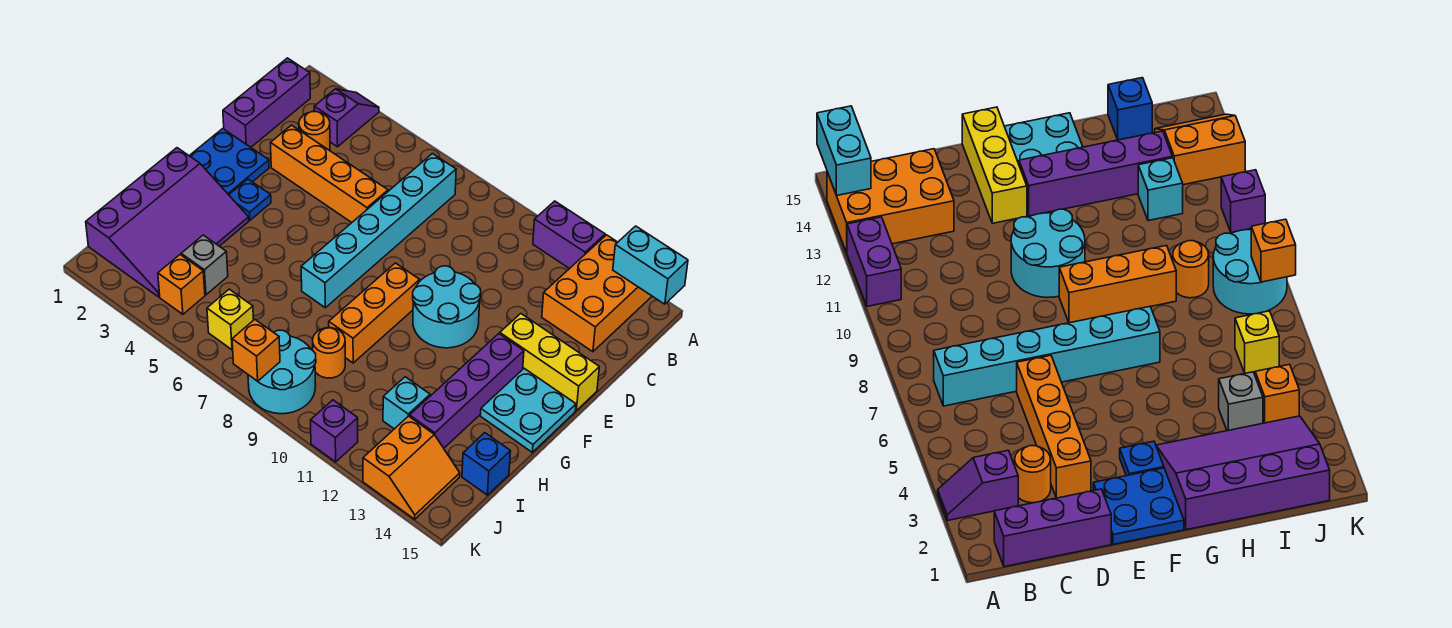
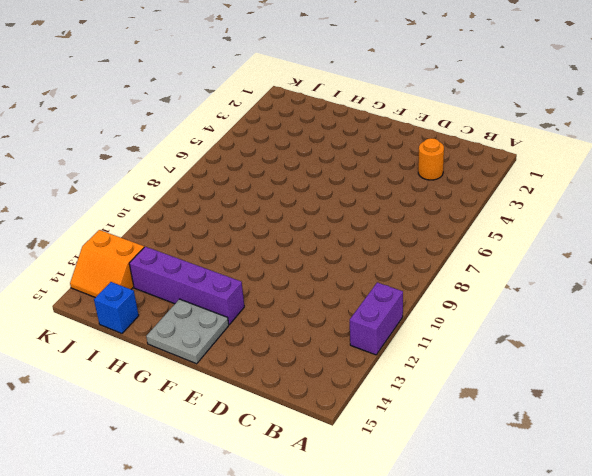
grey 2x2 plate [146,299,229,364] -> cyan 2x2 plate [481,368,576,452]
none -> purple 1x2 slope [314,89,379,147]
none -> orange 2x3 brick [542,235,652,352]
none -> purple 1x3 brick [223,58,310,147]

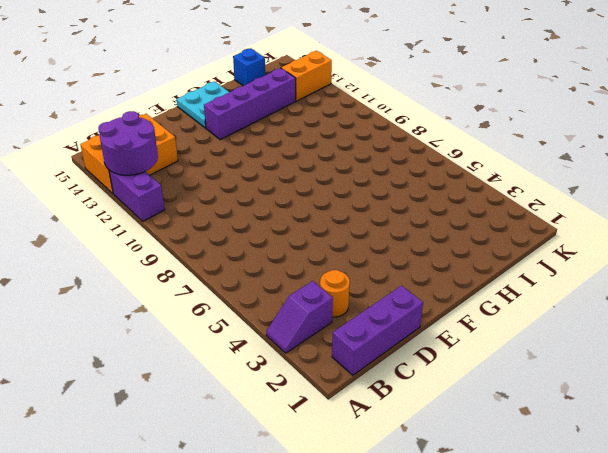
purple 2x2 round brick [98,111,158,175] -> none
none -> cyan 1x6 brick [301,154,456,308]
none -> orange 1x4 brick [271,125,388,223]
none -> blue 2x2 plate [189,129,269,195]

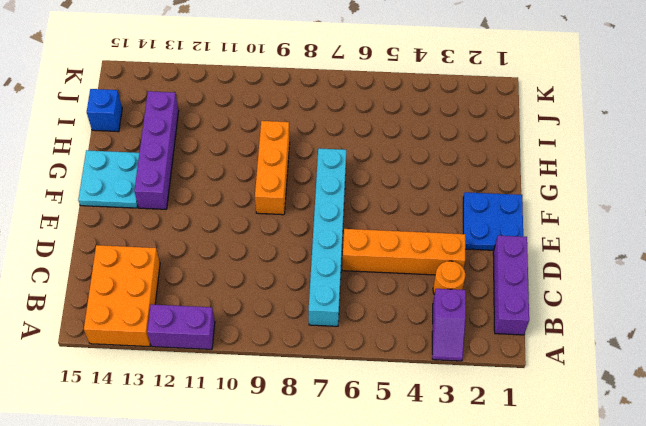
none -> cyan 2x2 round brick [413,266,481,348]
none -> yellow 1x3 brick [500,314,599,410]
none -> blue 1x1 plate [229,179,271,220]

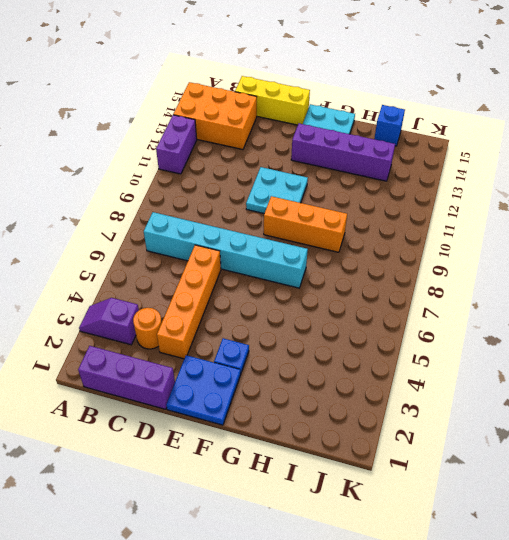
yellow 1x3 brick [235,76,310,125] -> yellow 1x3 brick turned to [500,314,599,410]
cyan 2x2 plate [246,167,308,213] -> cyan 2x2 round brick [413,266,481,348]
none -> purple 3x4 slope [86,148,249,297]
none -> grey 1x1 brick [181,235,228,295]
none -> orange 1x1 round brick [313,328,345,378]

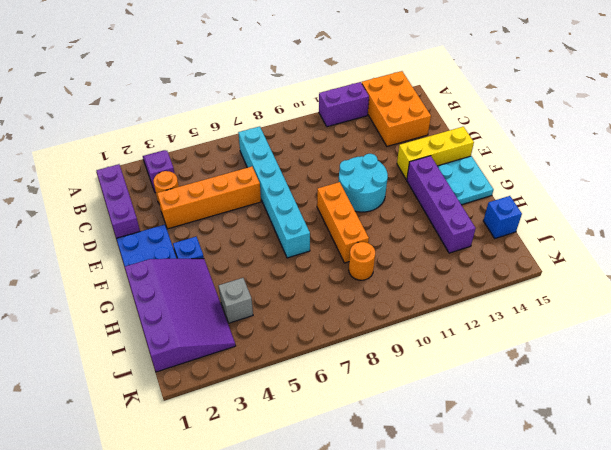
none -> cyan 1x1 brick [383,377,430,429]
none -> orange 1x1 brick [158,255,205,314]
none -> yellow 1x1 brick [207,289,254,350]

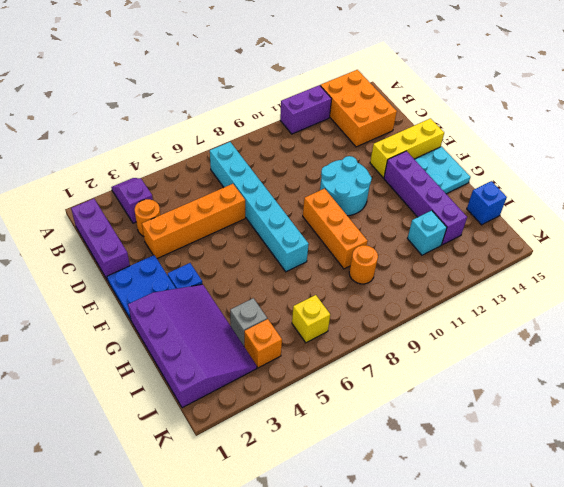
none -> cyan 2x2 round brick [248,330,316,414]
none -> orange 2x2 slope [363,416,460,519]
none -> purple 1x1 brick [311,400,358,462]

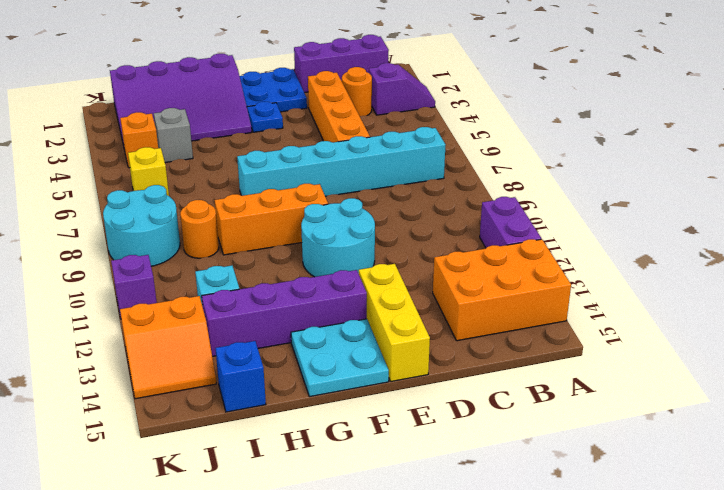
none -> cyan 1x2 brick [613,226,688,304]
none -> orange 1x1 brick [232,319,280,381]

